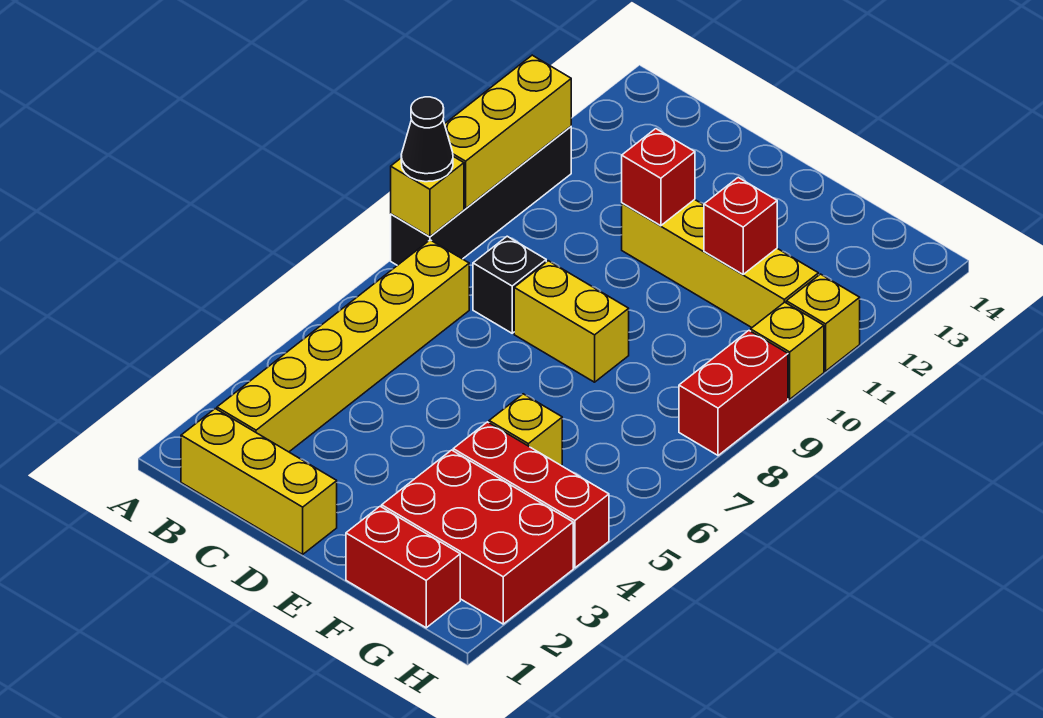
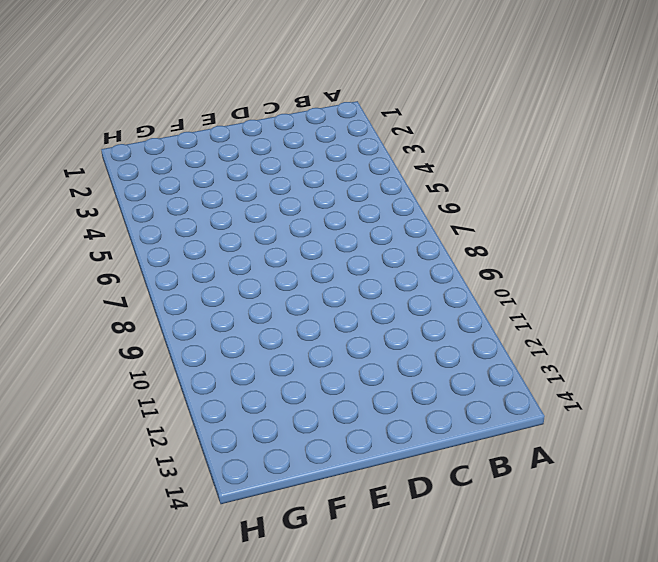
none -> black 1x4 brick [391,127,571,265]
none -> yellow 1x3 brick [181,409,337,554]
none -> yellow 1x6 brick [217,240,469,452]

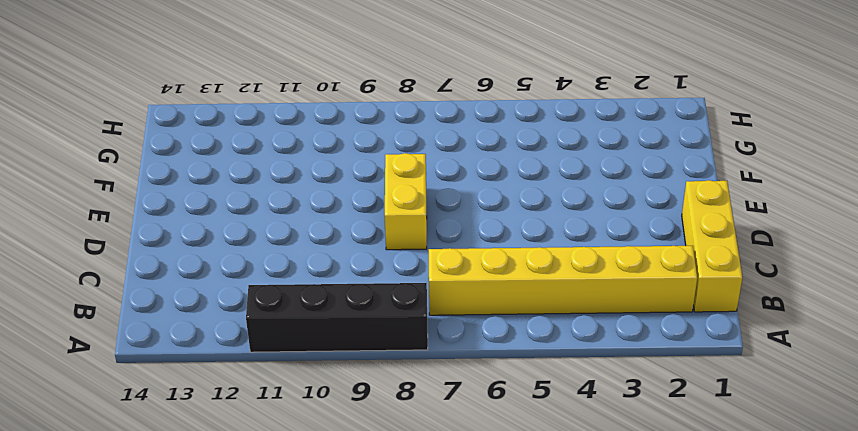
none -> black 1x1 brick [473,236,546,333]
none -> yellow 1x4 brick [622,199,818,328]
none -> red 1x2 brick [346,506,460,628]

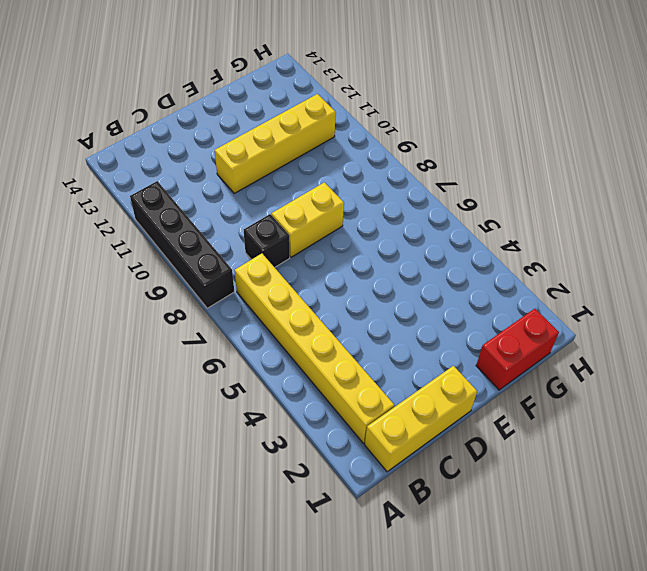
none -> red 2x3 brick [382,450,573,624]
none -> red 1x3 brick [453,422,609,568]
none -> yellow 1x1 brick [489,394,562,465]

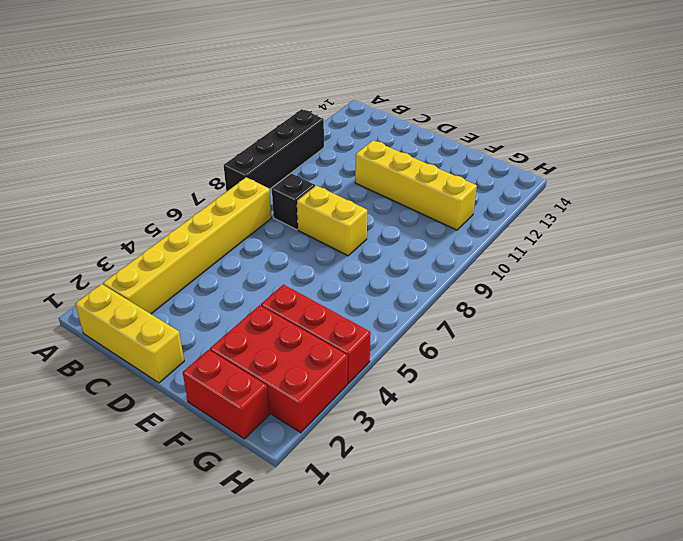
none -> yellow 1x1 brick [489,394,562,465]
none -> red 1x2 brick [679,331,788,455]
none -> yellow 1x1 brick [751,302,824,399]

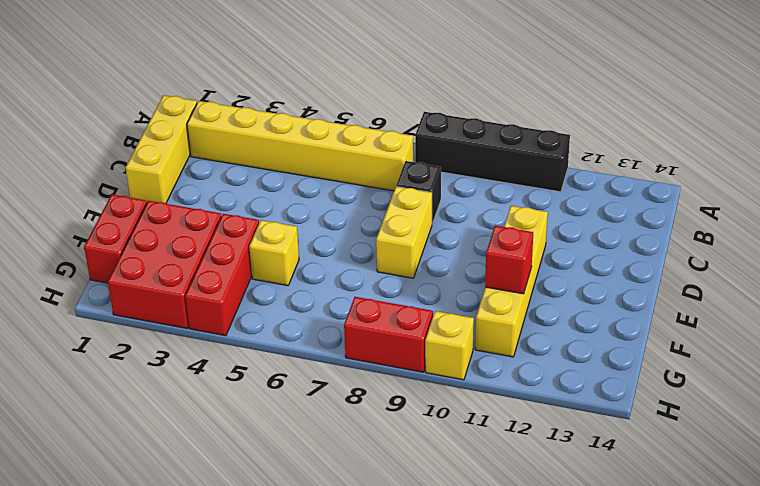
none -> yellow 1x1 brick [786,274,860,371]
none -> yellow 1x1 brick [391,157,464,237]
none -> yellow 1x3 brick [445,55,571,208]

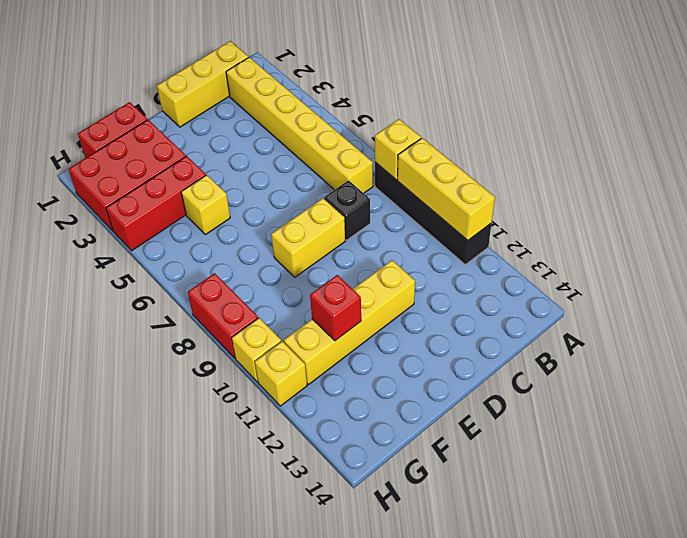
none -> red 1x1 brick [622,129,695,226]
none -> black 1x1 cone [401,97,453,182]

